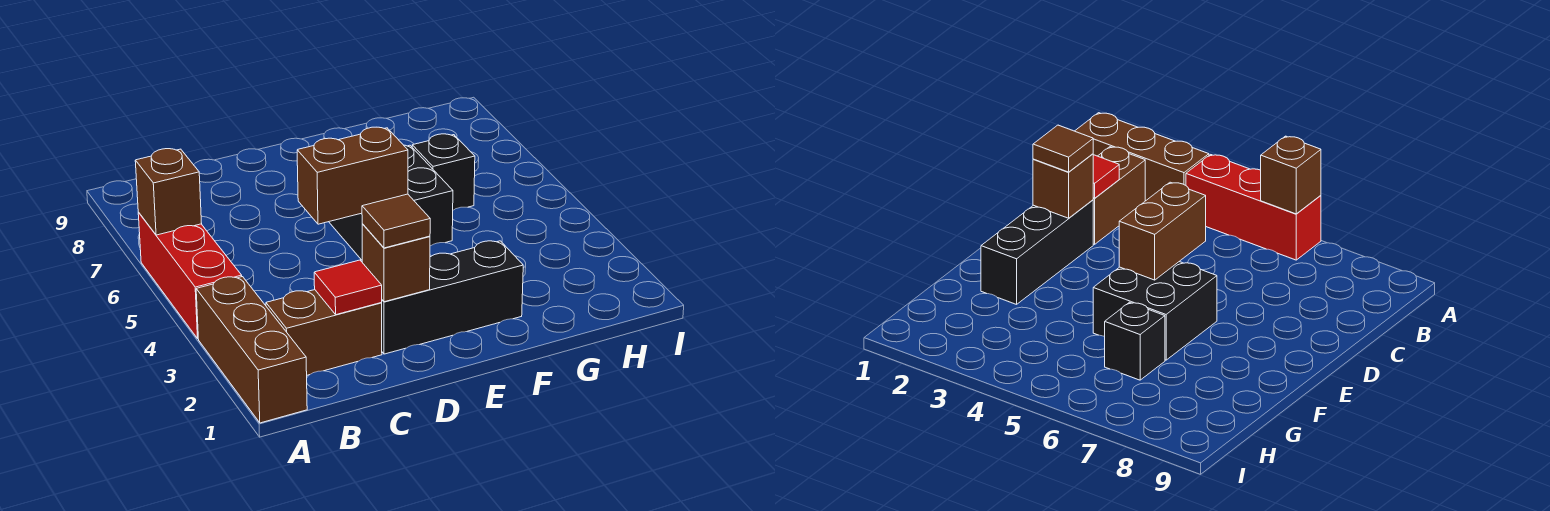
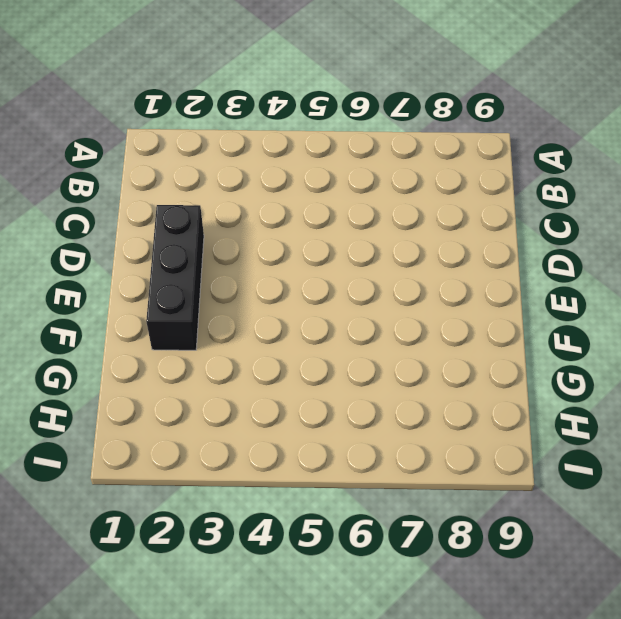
none -> brown 1x3 brick [196,277,307,423]
none -> red 1x3 brick [138,212,242,338]

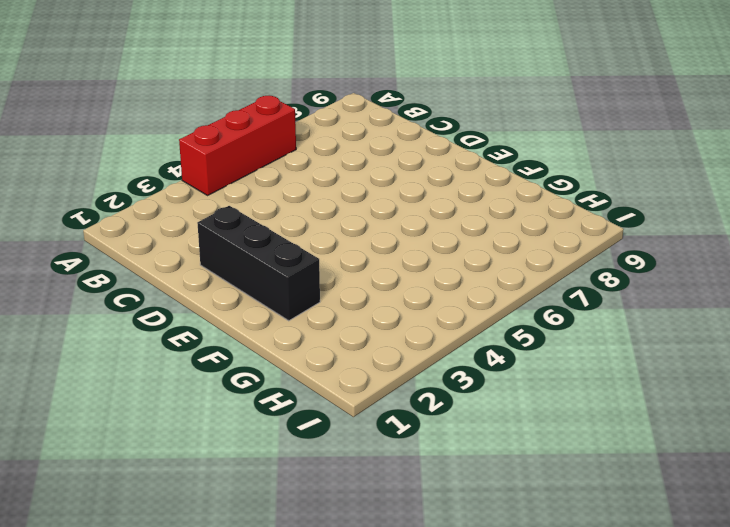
none -> brown 1x3 brick [196,277,307,423]
none -> brown 1x2 brick [266,290,382,375]

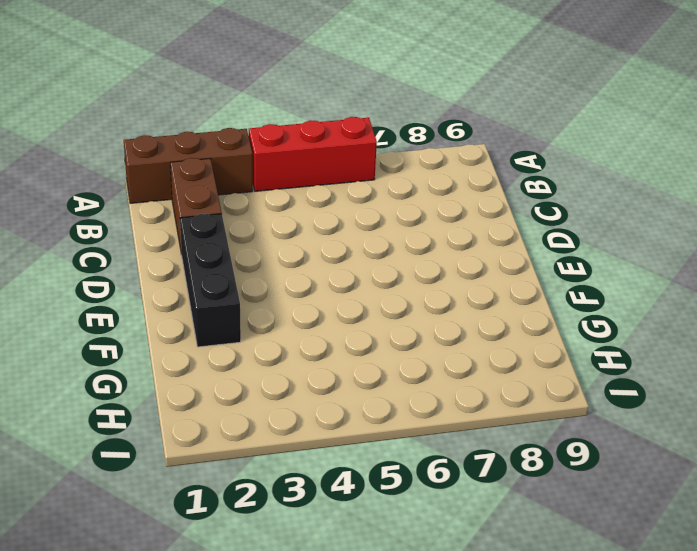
none -> black 2x2 brick [329,145,453,260]
none -> black 1x1 brick [412,134,475,210]

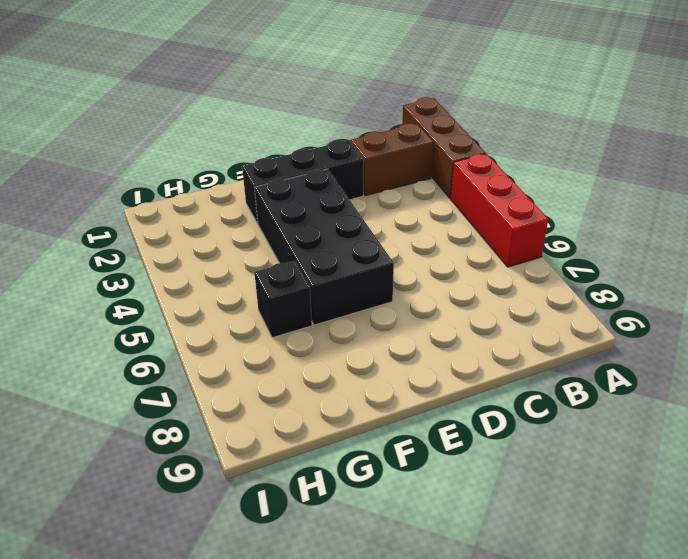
black 2x4 brick [255,169,394,325] -> black 2x2 brick [329,145,453,260]
none -> brown 1x1 brick [135,149,202,235]
none -> red 1x1 tile [314,260,382,315]

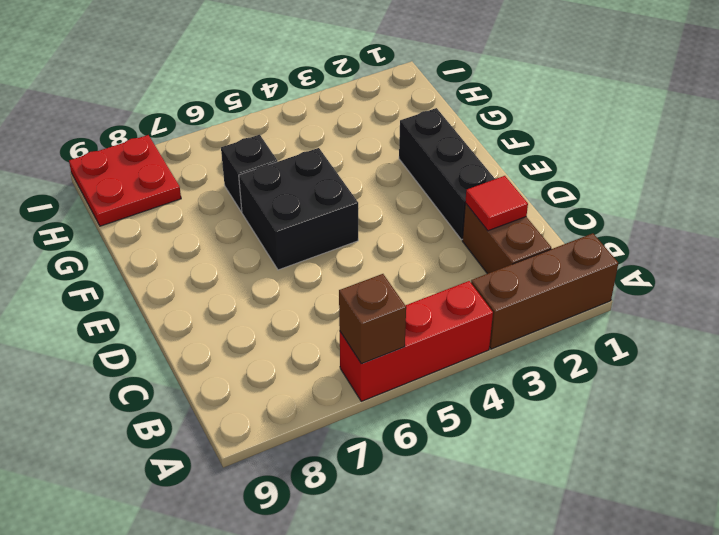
red 2x2 plate [69,135,181,226] -> none
none -> brown 1x1 brick [362,224,430,302]
none -> brown 1x2 brick [297,127,408,224]

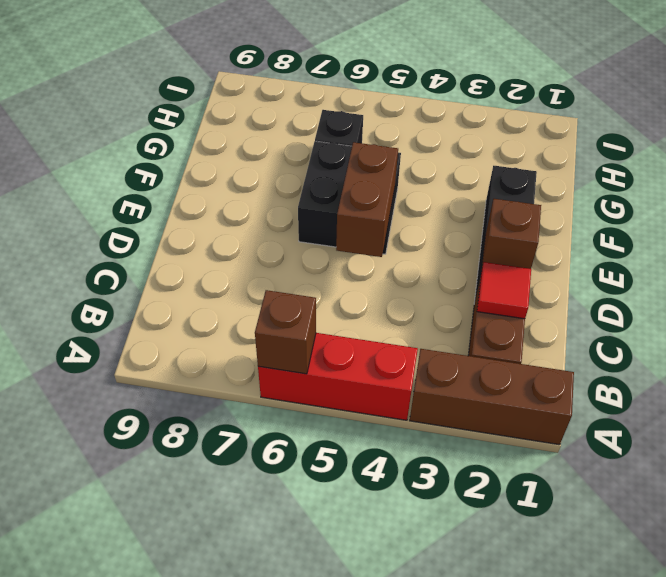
none -> brown 1x1 tile [362,194,430,248]

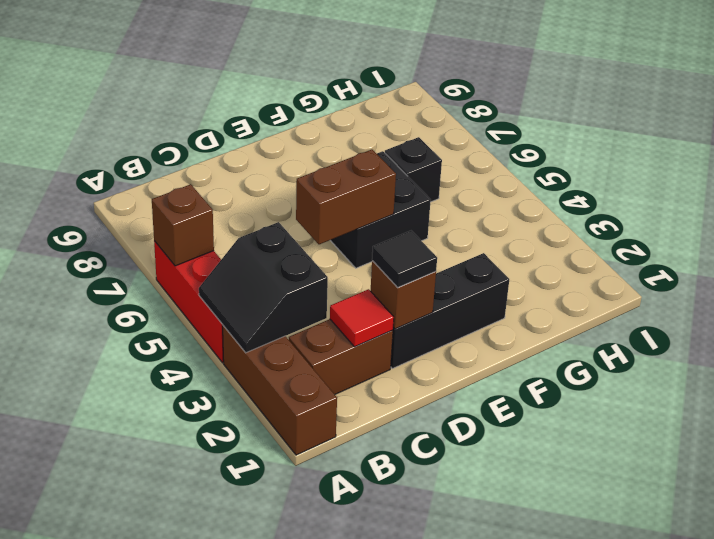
black 2x2 slope [199,222,328,353] -> none
black 1x1 tile [372,231,437,288] -> brown 1x1 tile [362,194,430,248]

